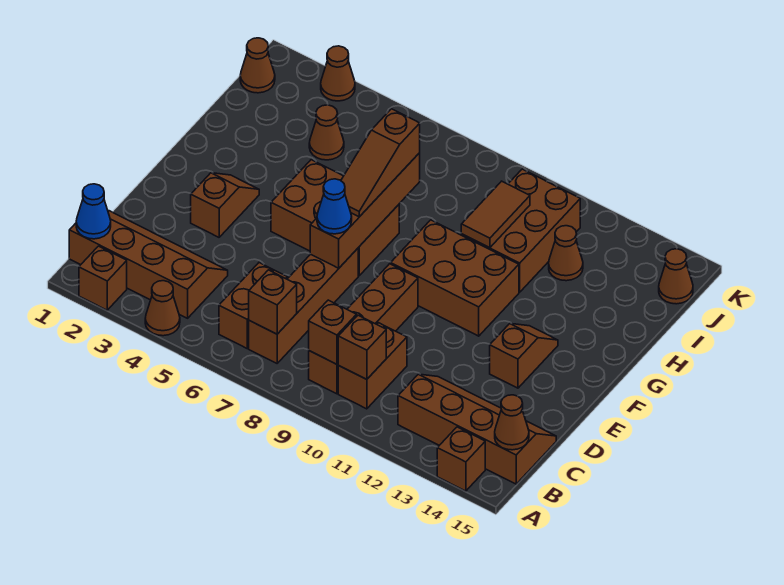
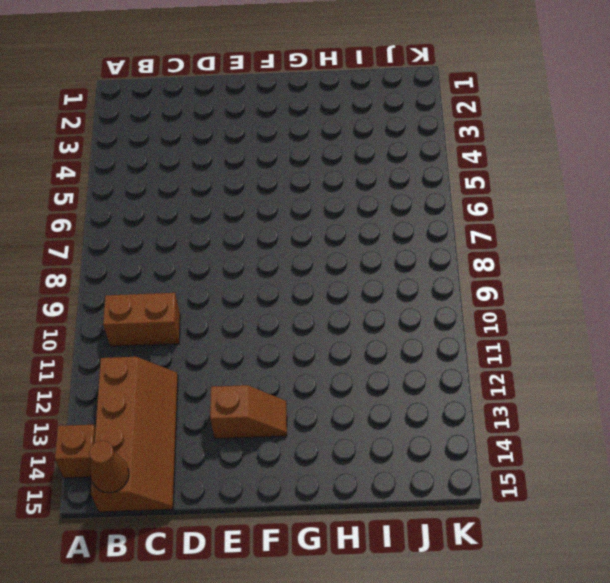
none -> brown 1x1 brick [79,246,127,310]
none -> brown 1x1 cone [145,281,180,336]
none -> brown 2x4 slope [69,211,228,318]

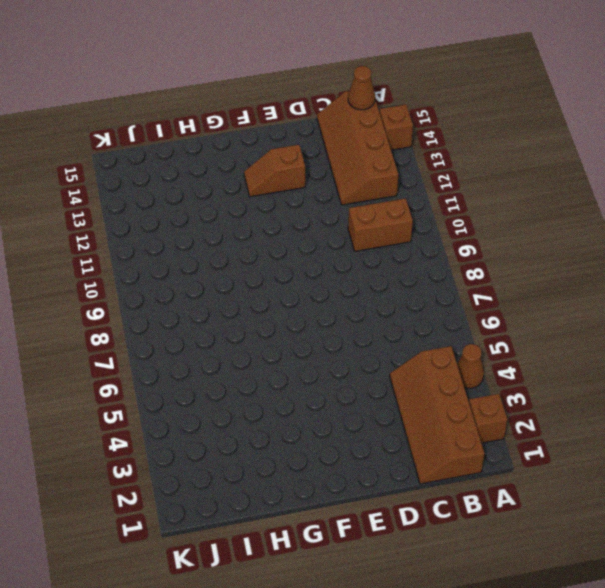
none -> brown 1x2 brick [219,263,287,348]
none -> brown 1x4 brick [249,248,358,363]
none -> brown 1x4 brick [309,264,418,394]

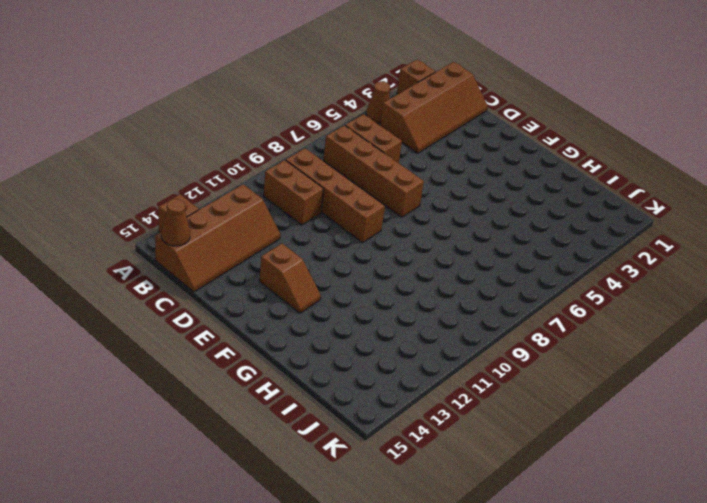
none -> brown 1x2 slope [191,173,259,237]
none -> brown 2x3 brick [271,160,399,276]
none -> brown 2x3 brick [391,220,519,336]

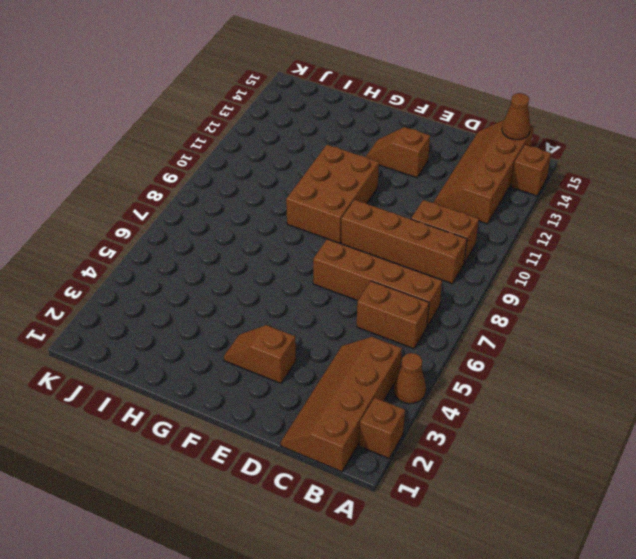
none -> brown 2x3 brick [271,160,399,276]
none -> brown 2x3 brick [461,169,580,292]
none -> brown 1x1 cone [309,105,344,160]

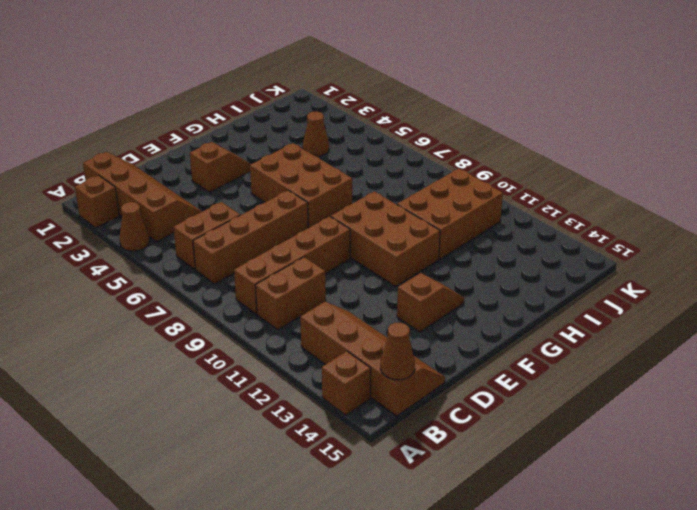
none -> brown 1x1 cone [549,226,583,281]
none -> brown 1x1 cone [240,38,275,93]
none -> brown 1x1 cone [659,249,693,304]

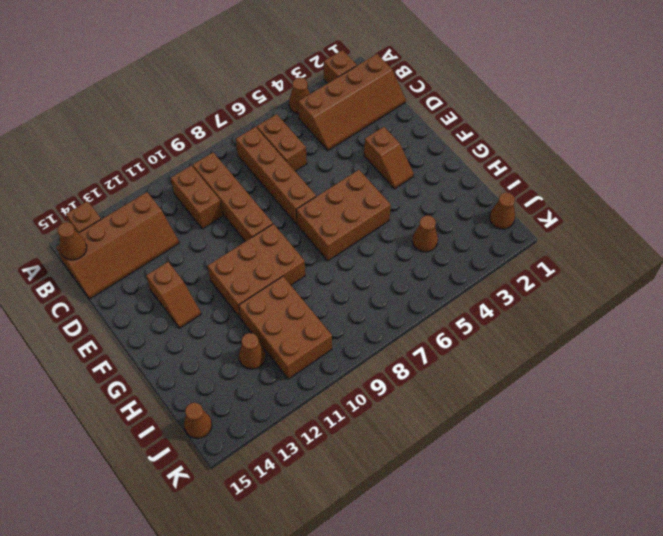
none -> brown 1x1 cone [321,46,355,101]
none -> blue 1x1 cone [76,184,111,239]
none -> brown 1x1 brick [249,270,297,334]

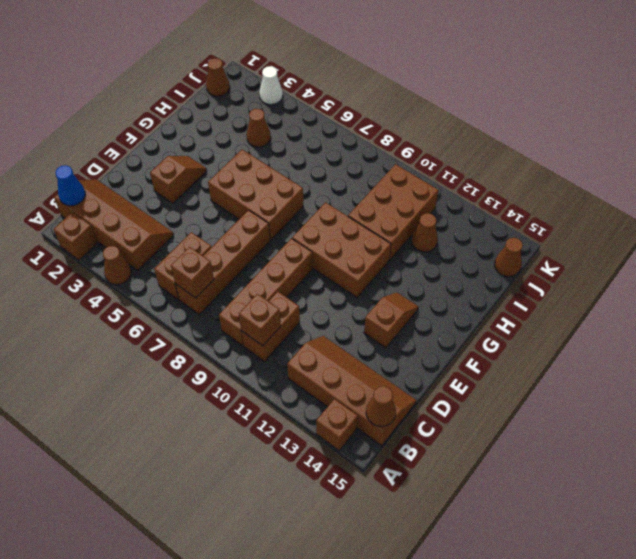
white 1x1 cone [259,66,283,105] -> brown 1x1 cone [321,46,355,101]
none -> brown 1x1 brick [309,300,356,364]
none -> brown 1x4 brick [310,153,420,268]
none -> brown 1x2 tile [461,181,530,248]

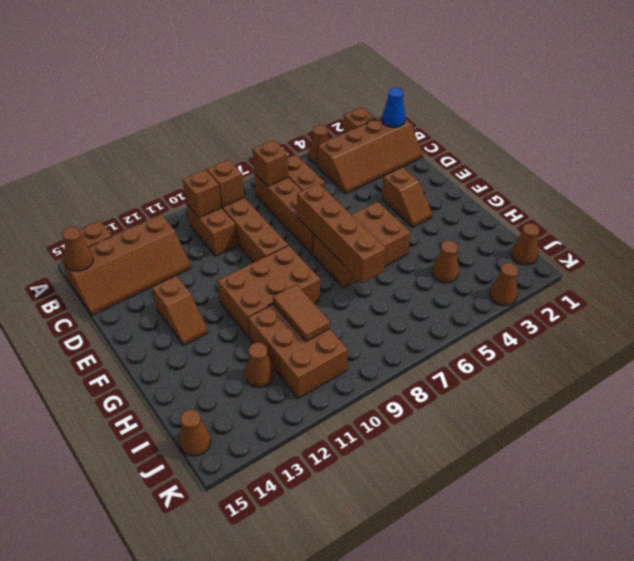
none -> blue 1x1 cone [317,179,352,234]
none -> brown 1x3 slope [341,109,420,217]

